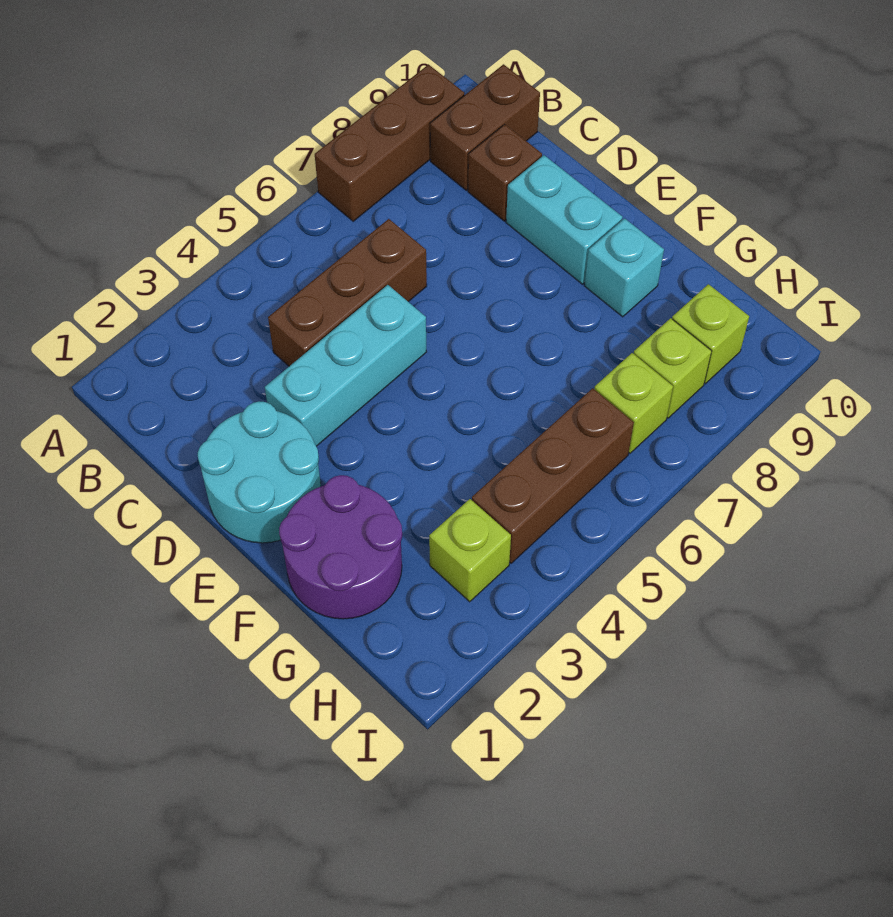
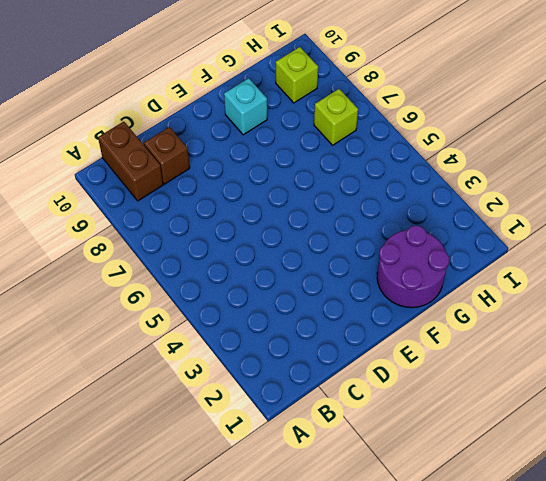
none -> brown 1x3 brick [315,65,464,221]
none -> brown 1x3 brick [268,219,427,366]
none -> cyan 2x2 round brick [198,402,321,543]

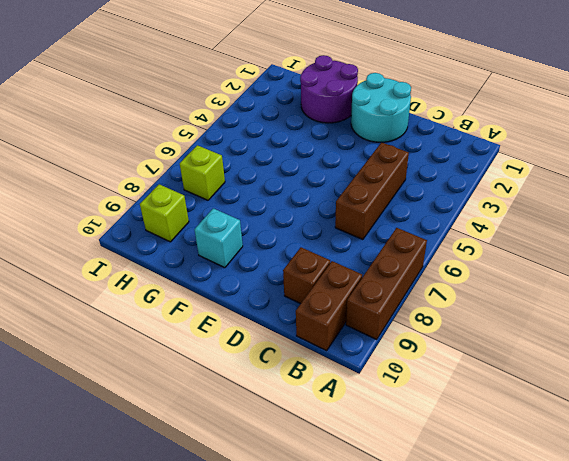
none -> cyan 1x3 brick [265,285,427,446]
none -> cyan 1x2 brick [506,155,623,284]
none -> lime 1x1 brick [429,499,511,602]

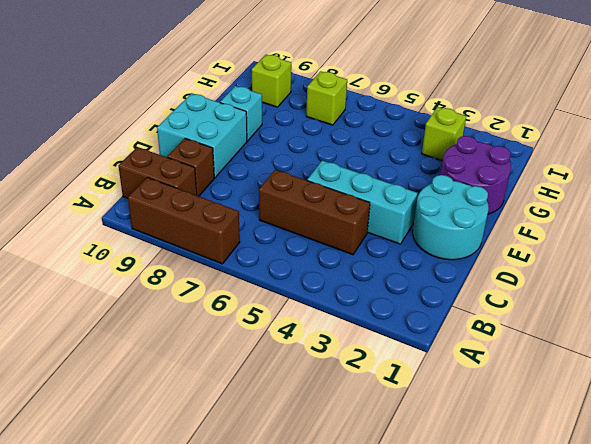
cyan 2x2 brick [157,93,247,178] -> cyan 1x2 brick [506,155,623,284]
none -> brown 1x3 brick [472,388,634,563]
none -> lime 1x1 brick [634,318,712,418]

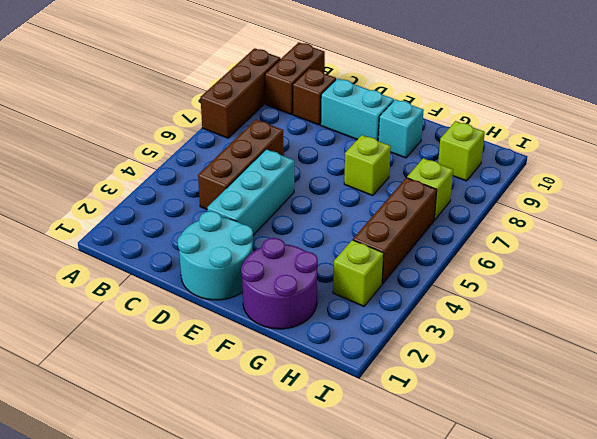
lime 1x1 brick [344,135,391,196] -> lime 1x1 brick moved to [634,318,712,418]

